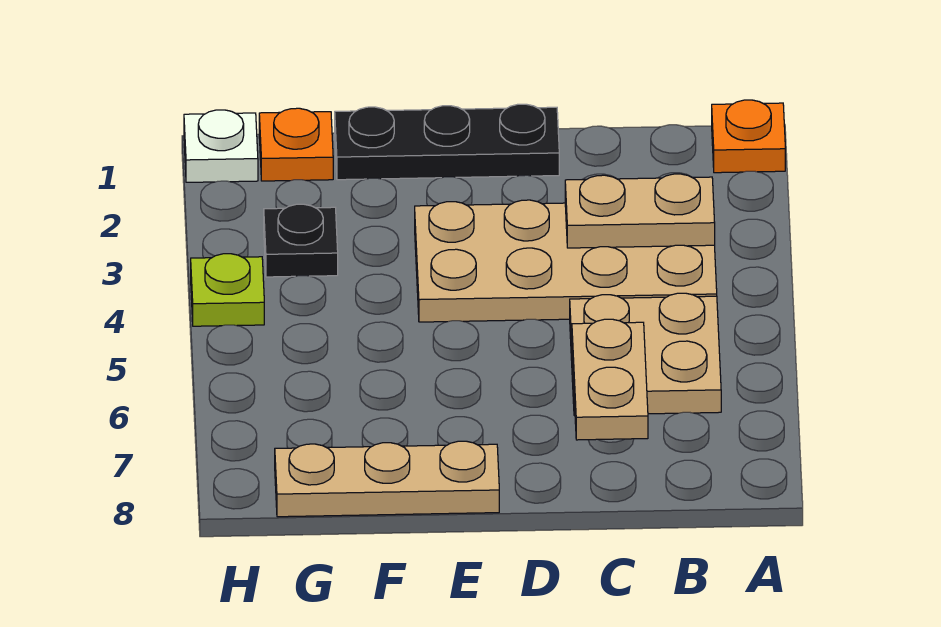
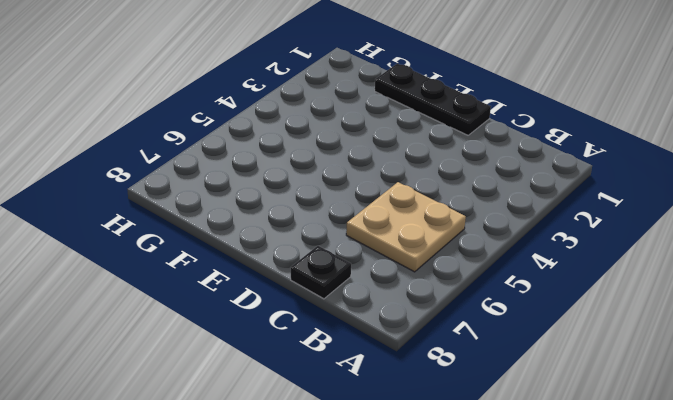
black 1x1 plate [291,246,351,299] -> black 1x1 plate moved to [264,204,338,277]
none -> orange 1x1 plate [712,100,785,173]
none -> tan 2x4 plate [415,200,717,322]

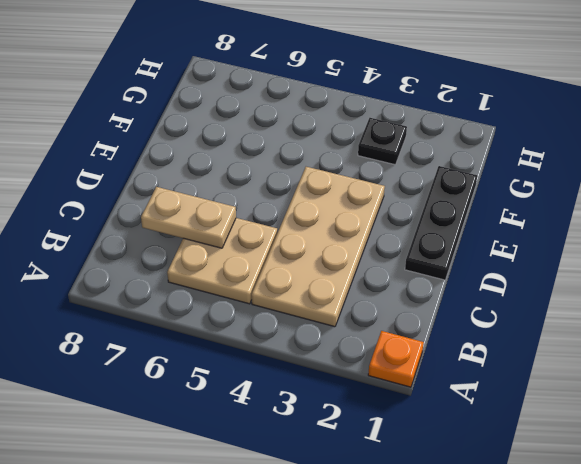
none -> tan 1x3 plate [275,441,499,517]
none -> orange 1x1 plate [259,108,333,181]

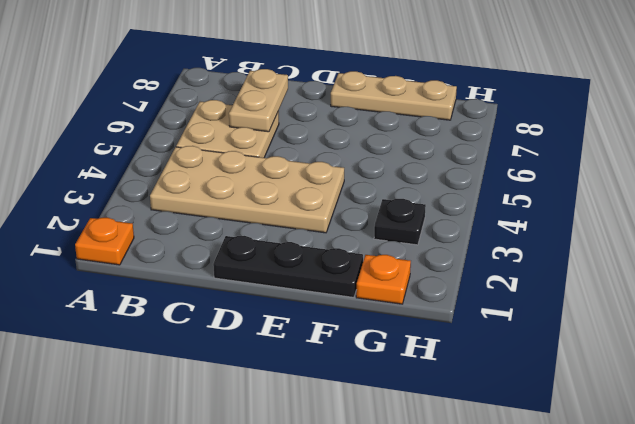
none -> white 1x1 plate [184,110,258,182]
none -> lime 1x1 plate [191,254,264,326]

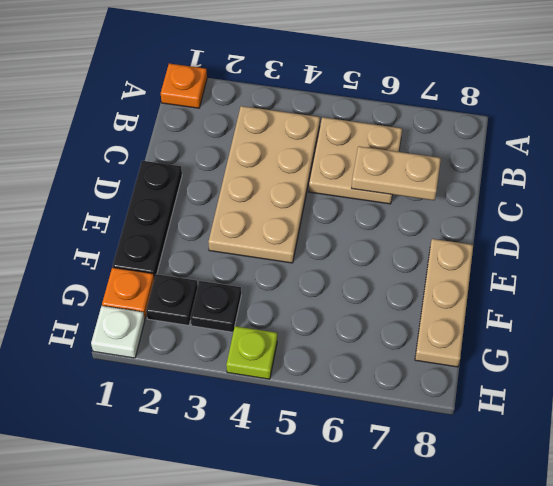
black 1x1 plate [146,274,198,325] -> none
none -> tan 1x2 plate [565,174,715,248]

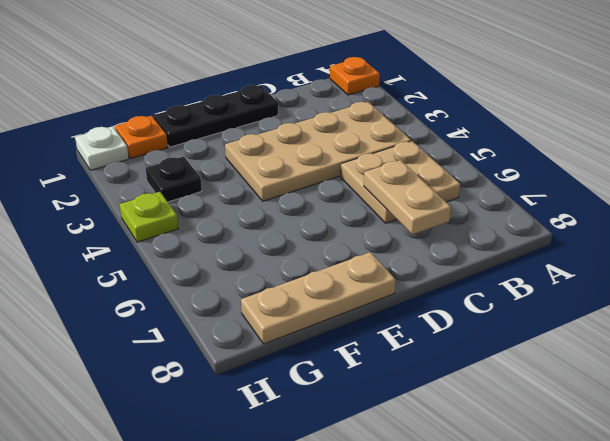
none -> tan 1x2 plate [565,174,715,248]

